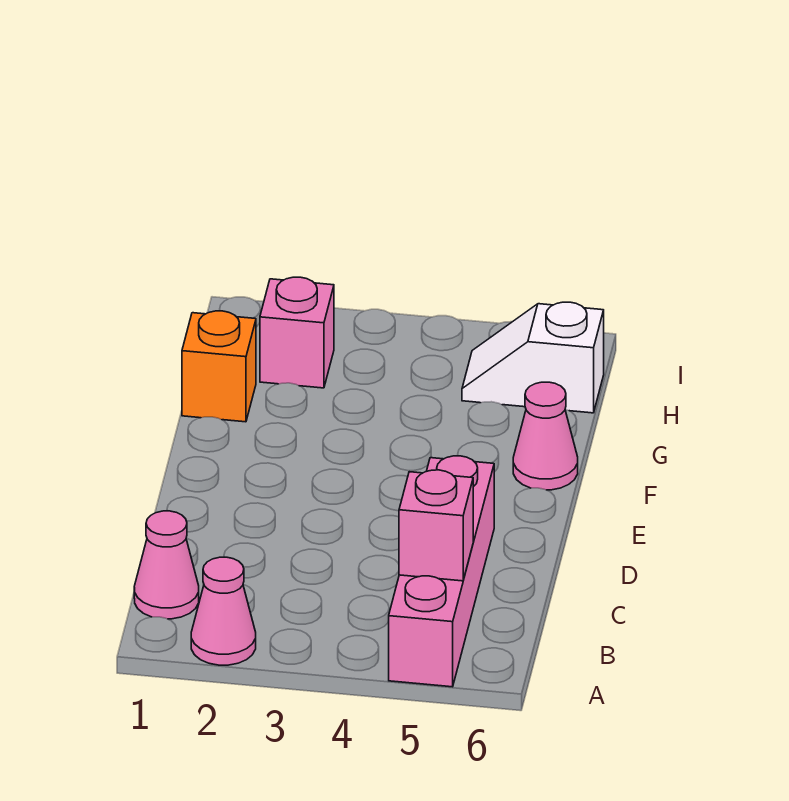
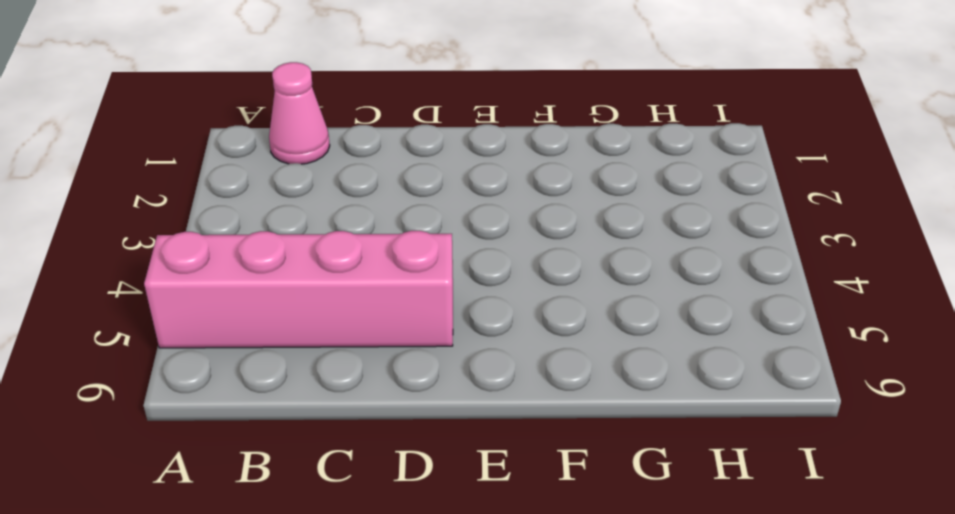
none -> pink 1x1 cone [191,557,256,665]
none -> pink 1x1 cone [513,382,578,490]

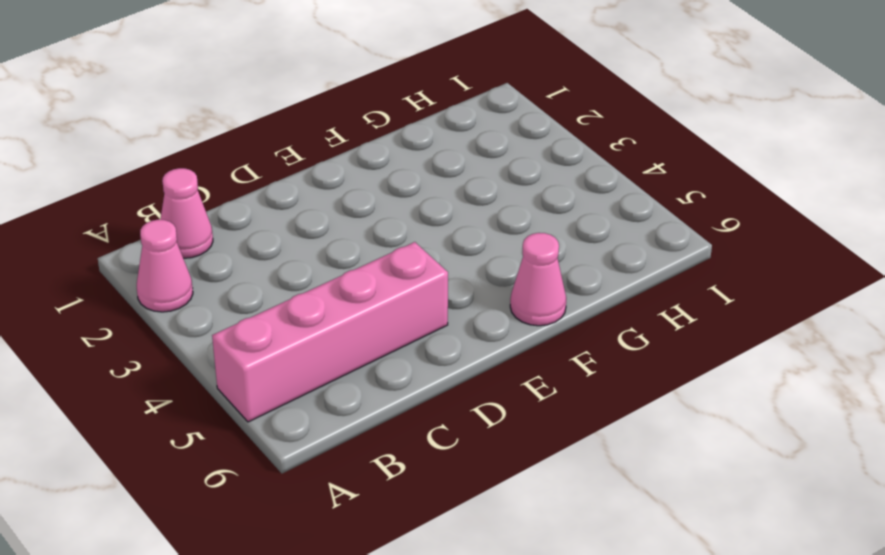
none -> orange 1x1 brick [182,311,256,422]
none -> pink 1x1 brick [260,277,334,388]

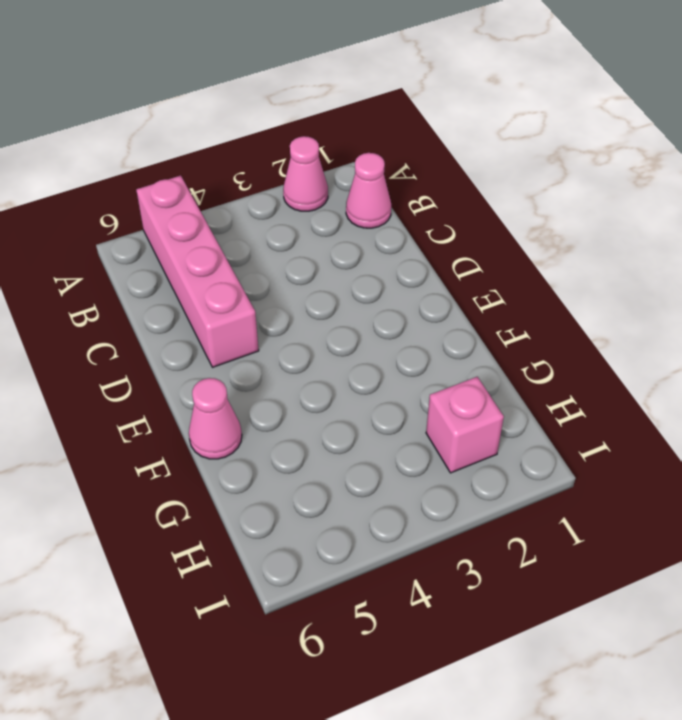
none -> orange 1x1 brick [182,311,256,422]
none -> white 1x2 slope [462,302,604,413]

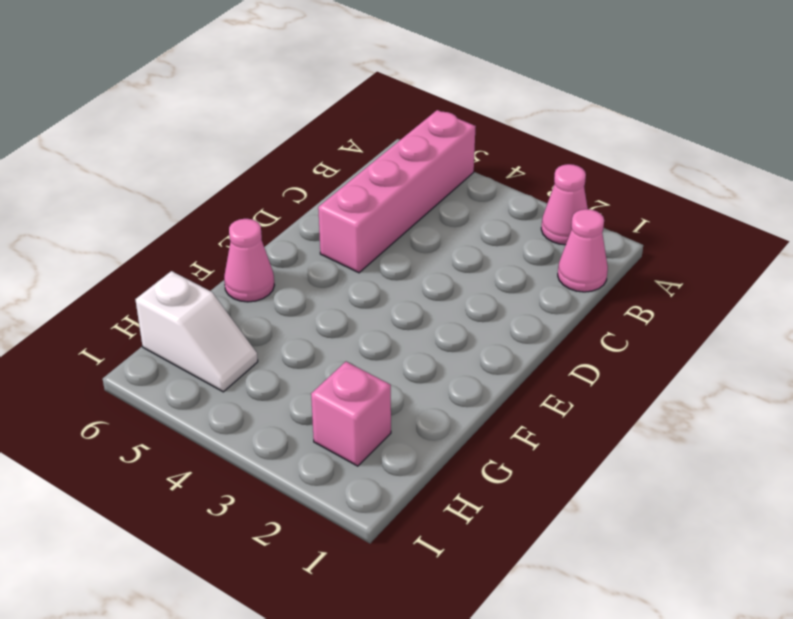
none -> orange 1x1 brick [182,311,256,422]
none -> pink 1x1 brick [399,470,473,581]

